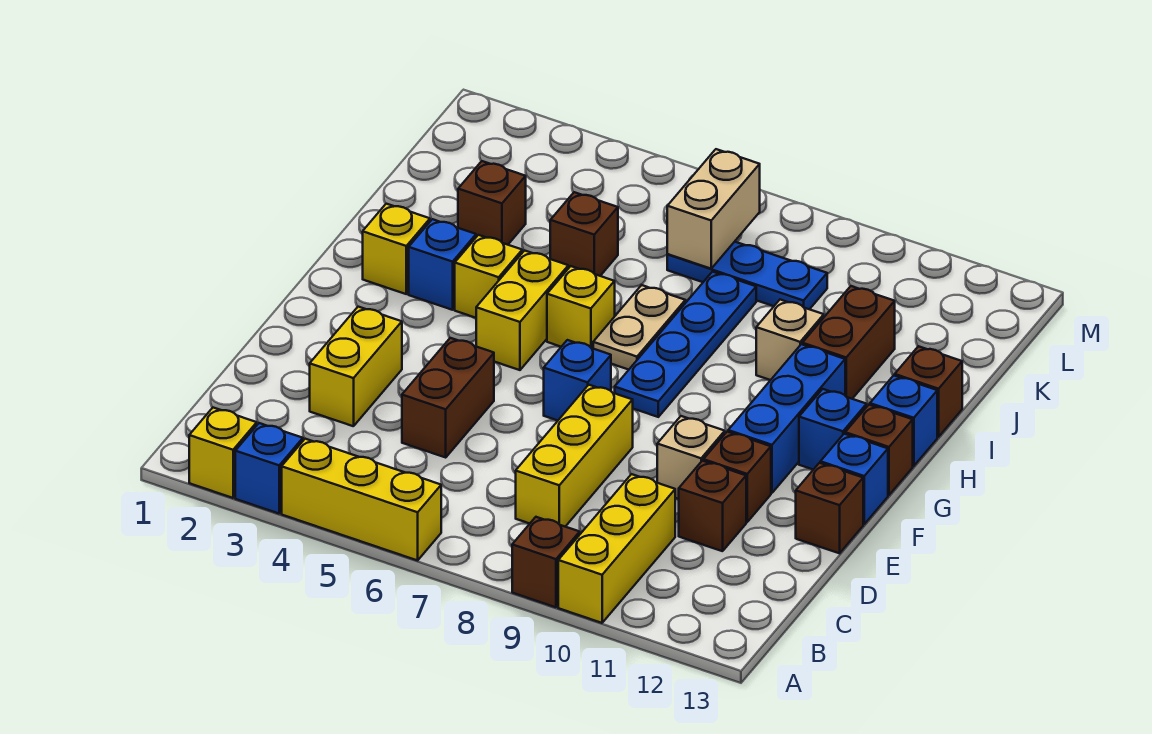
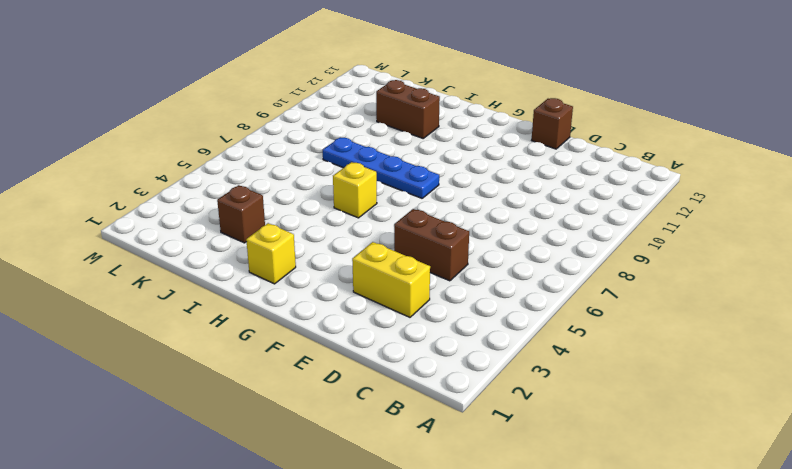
none -> yellow 1x1 brick [189,408,257,498]
none -> blue 1x1 brick [235,423,303,514]
none -> yellow 1x3 brick [282,439,441,560]
none -> brown 1x1 brick [512,517,580,607]

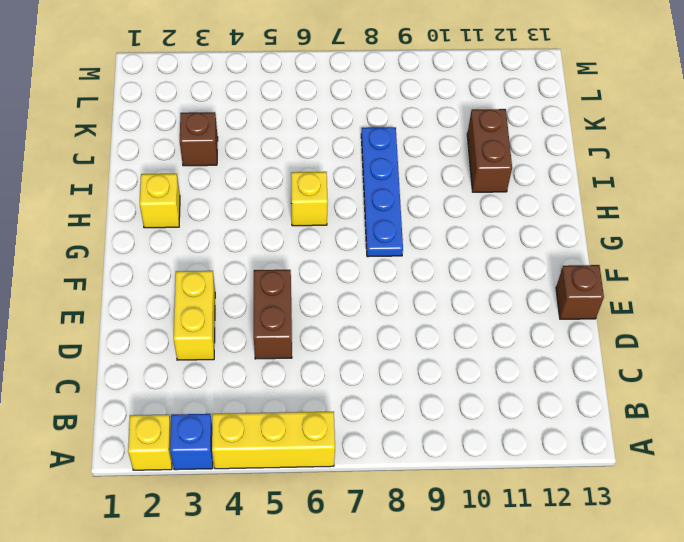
none -> brown 1x1 brick [512,517,580,607]
none -> yellow 1x3 brick [558,474,675,623]
none -> yellow 1x3 brick [516,385,633,527]
none -> brown 1x1 brick [679,461,746,551]

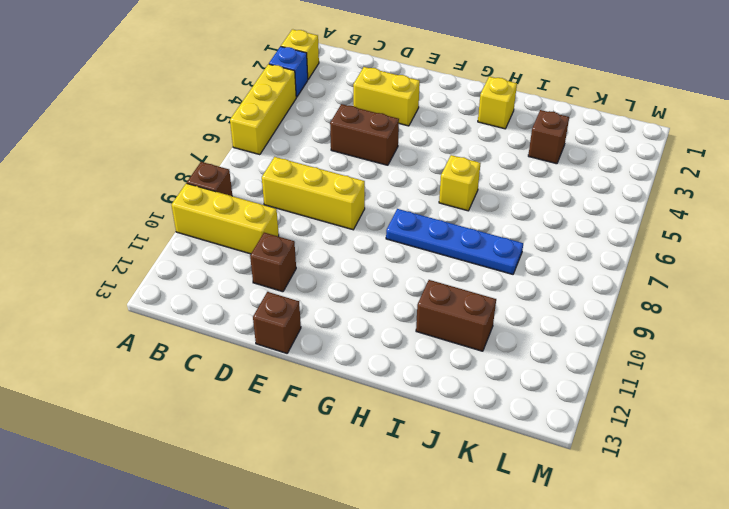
none -> tan 1x1 brick [657,416,725,499]
none -> brown 1x1 brick [703,432,771,522]
none -> blue 1x1 brick [544,340,611,421]
none -> blue 1x3 brick [728,344,845,493]

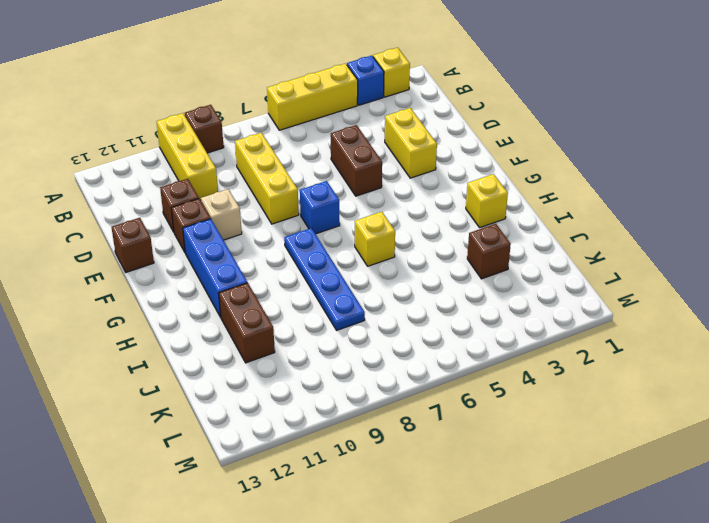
none -> blue 1x1 brick [820,434,888,524]
none -> yellow 1x2 brick [476,250,568,370]
none -> blue 1x1 brick [799,389,867,470]
none -> brown 1x1 brick [845,405,913,495]

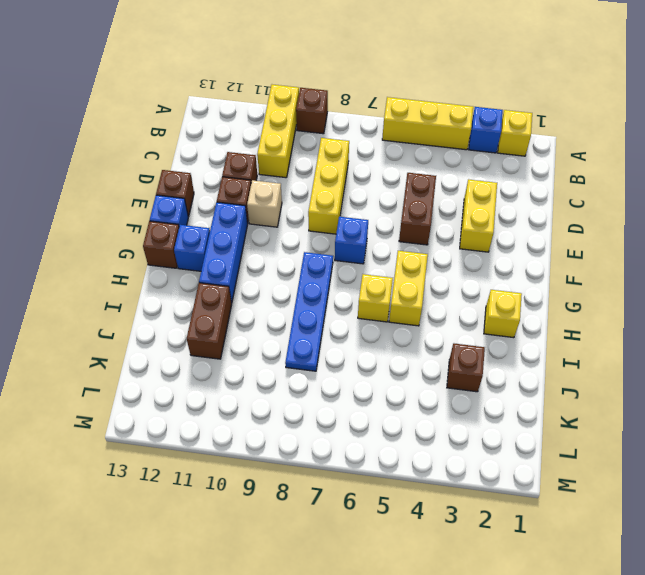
none -> blue 1x1 brick [409,219,476,310]
none -> yellow 1x1 brick [455,235,522,318]
none -> tan 1x2 plate [593,285,685,370]
none -> blue 1x1 brick [870,375,937,466]

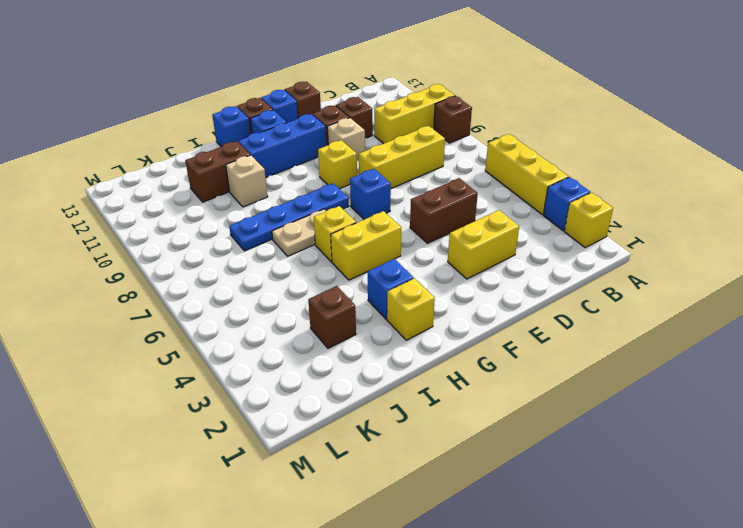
yellow 1x1 brick [318,140,357,189] -> yellow 1x1 brick moved to [455,235,522,318]
none -> brown 1x1 brick [895,346,962,437]
none -> brown 1x1 brick [550,192,618,276]
none -> blue 1x3 plate [667,242,827,309]
none -> tan 1x2 brick [667,149,760,269]

